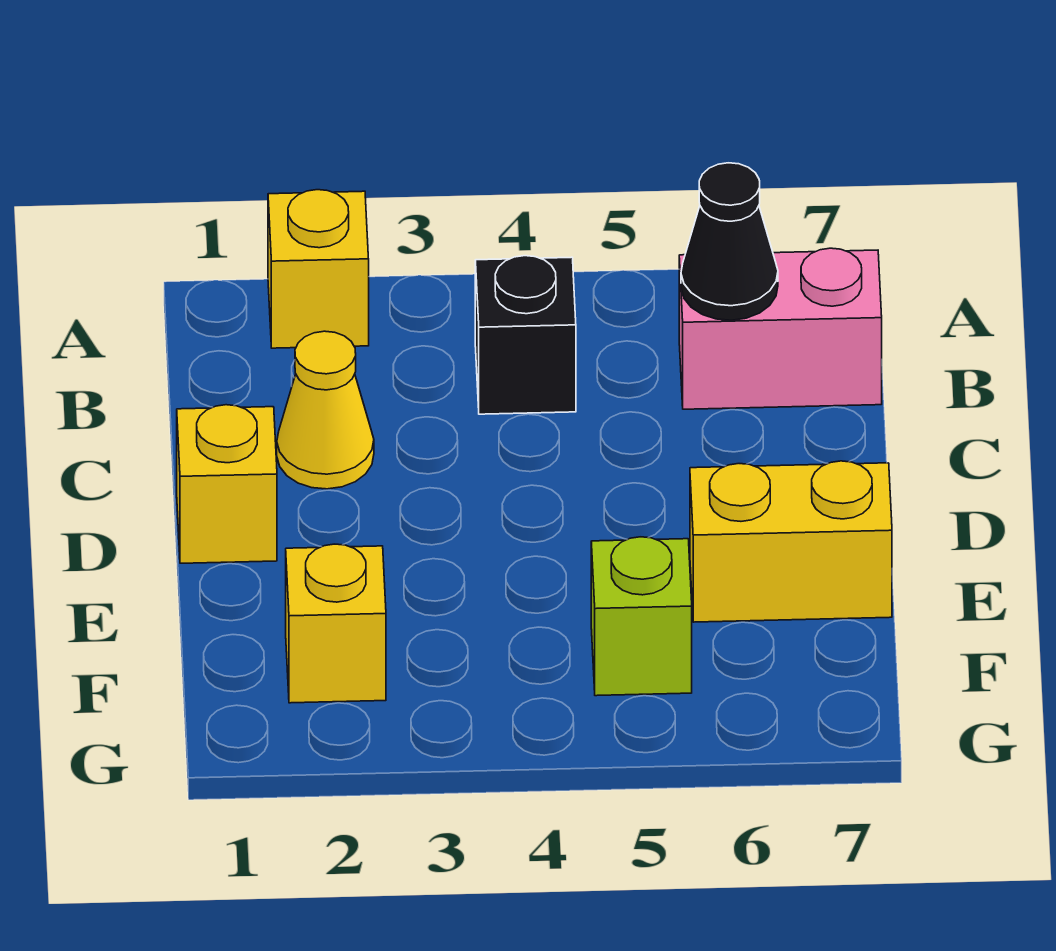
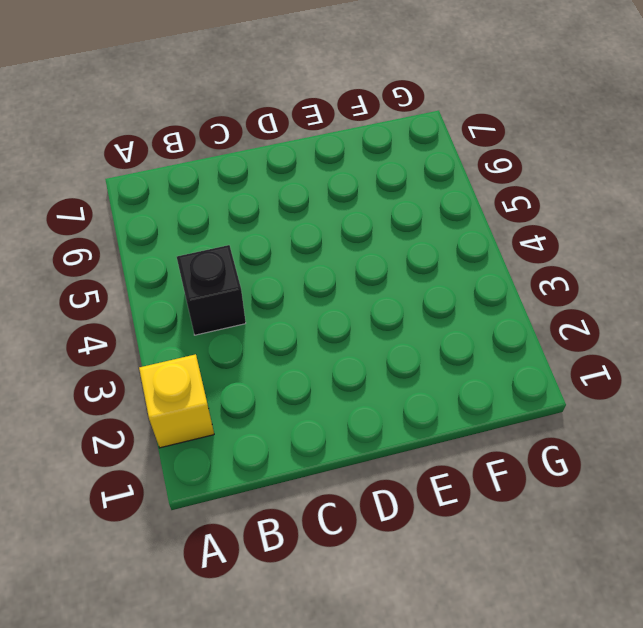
none -> pink 1x2 brick [679,248,882,409]
none -> yellow 1x1 cone [277,331,374,489]

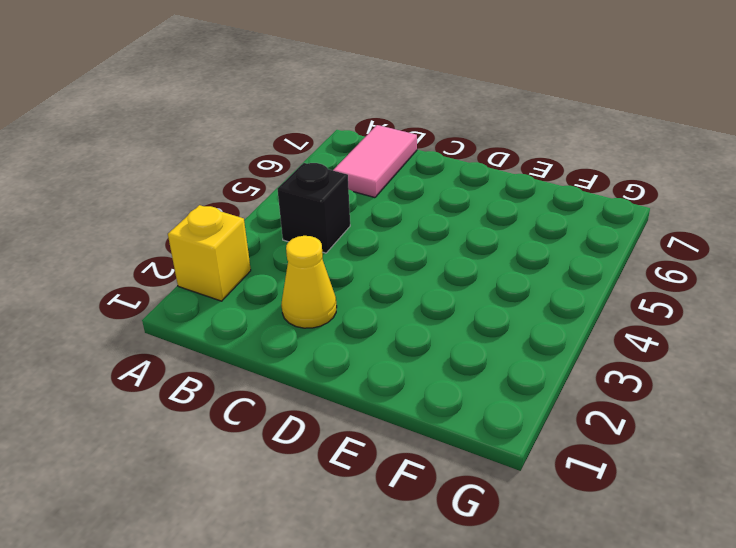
pink 1x2 tile [333,125,417,198] -> pink 1x2 brick [679,248,882,409]
none -> yellow 1x1 brick [177,405,277,563]
none -> yellow 1x2 brick [690,461,892,622]

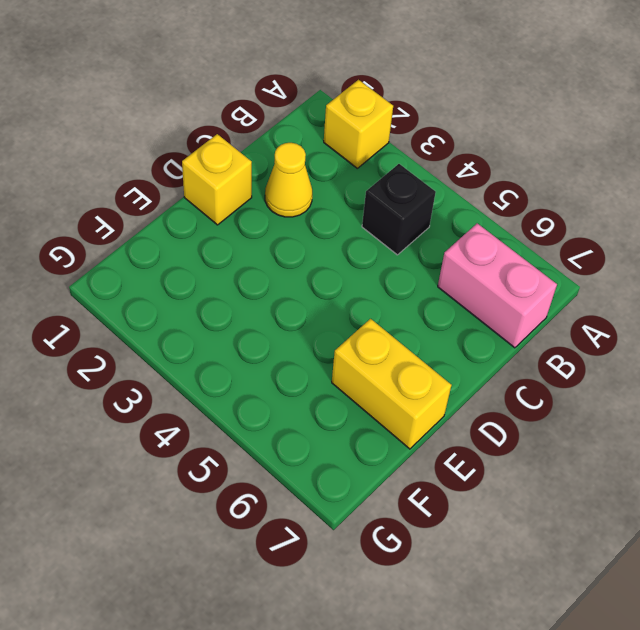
none -> yellow 1x1 brick [286,544,386,703]
none -> lime 1x1 brick [591,537,692,696]

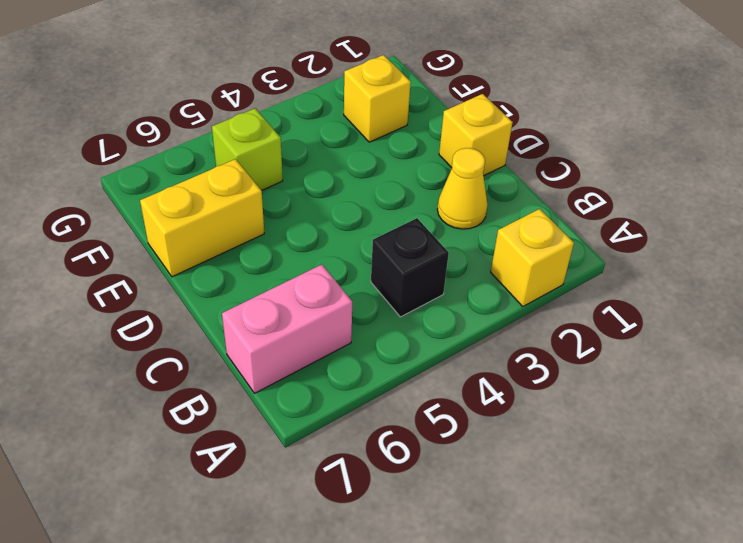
none -> black 1x1 cone [681,163,778,320]

